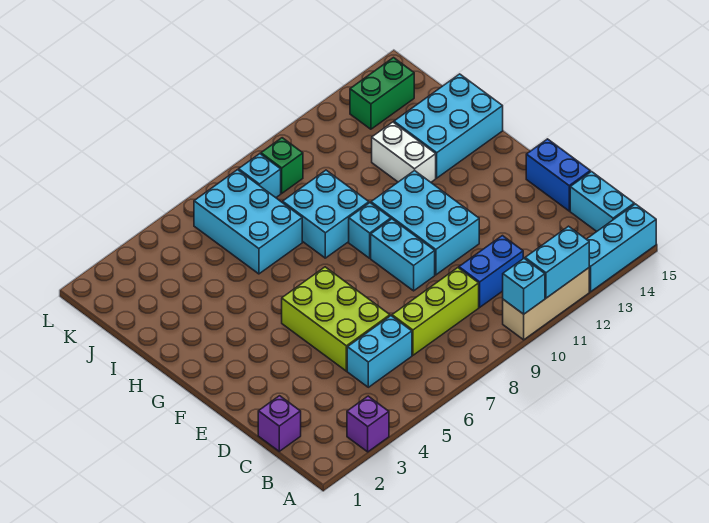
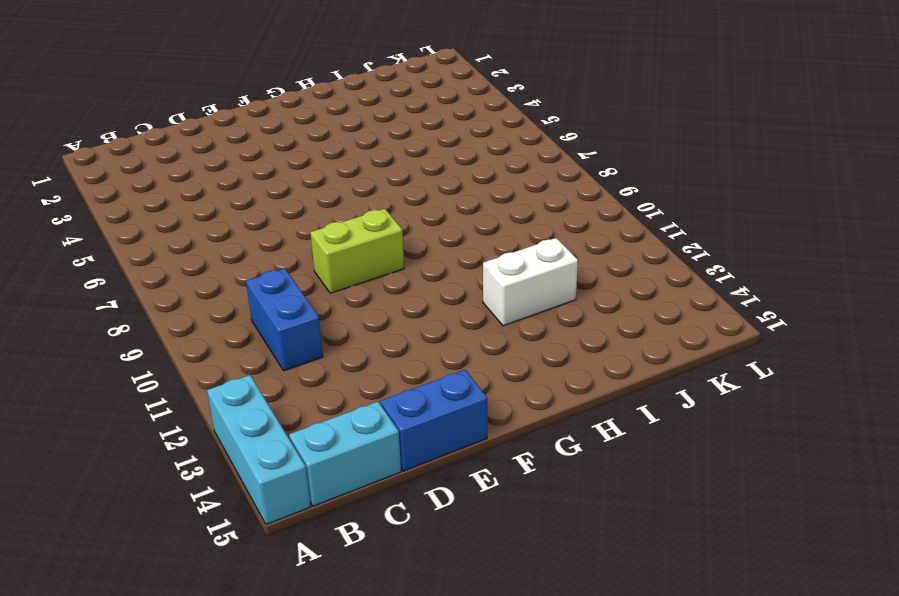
lime 1x2 brick [310,209,404,293] -> cyan 1x2 brick [371,219,435,291]
none -> purple 1x1 brick [347,396,389,452]
none -> tan 1x3 brick [503,268,589,340]
none -> purple 1x1 brick [258,396,301,451]

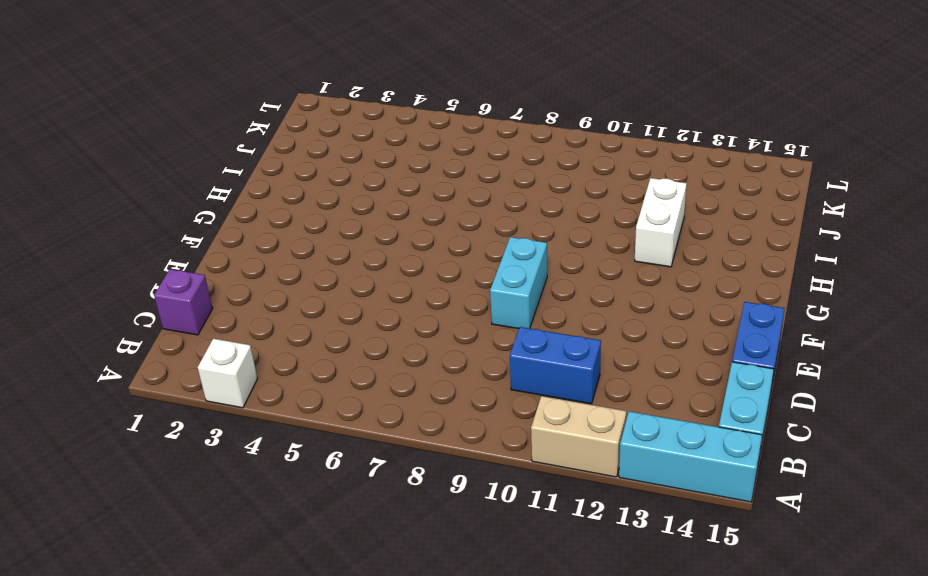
white 1x1 brick [198,339,258,408] -> purple 1x1 brick [347,396,389,452]
tan 1x2 brick [531,396,626,477] -> tan 1x3 brick [503,268,589,340]
none -> cyan 1x2 brick [347,316,412,387]
none -> lime 1x3 brick [392,268,479,355]
none -> lime 2x3 brick [282,267,390,371]

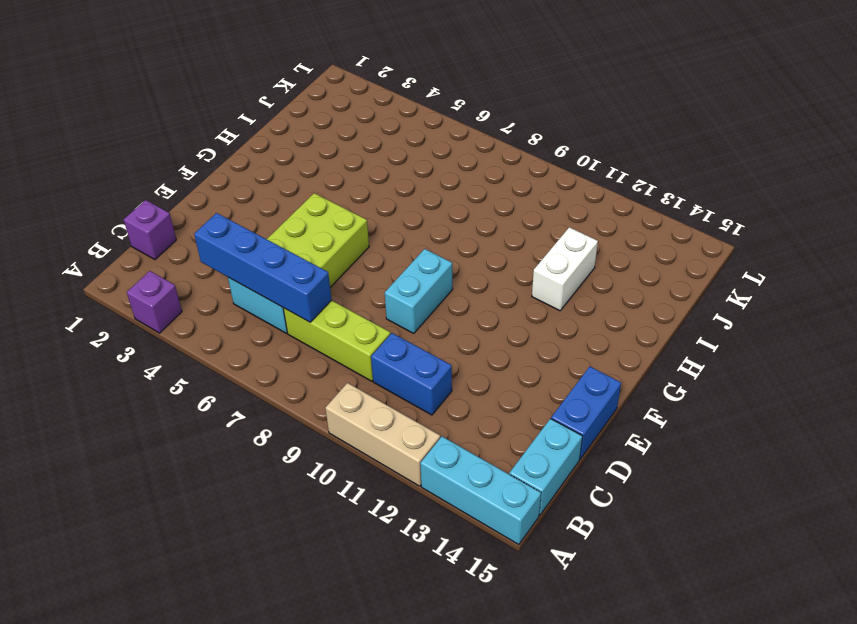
blue 1x4 brick [194,213,332,322] -> none
none -> cyan 2x3 brick [371,170,479,275]
none -> cyan 1x1 brick [349,203,391,258]
none -> cyan 2x2 brick [283,170,369,258]

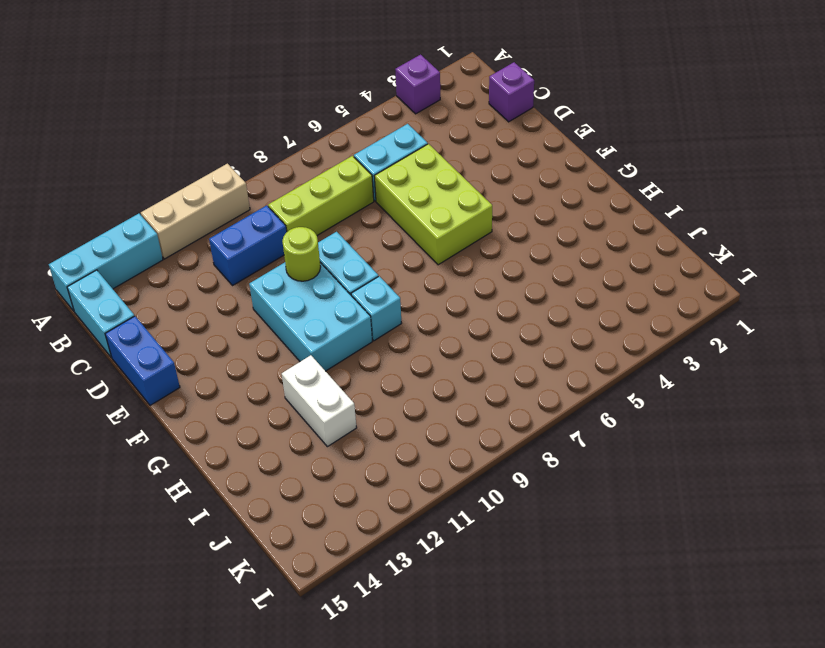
lime 1x1 round brick [282,227,321,281] -> none
none -> cyan 2x2 brick [283,170,369,258]
none -> cyan 2x3 brick [394,74,503,178]
none -> cyan 2x3 brick [194,170,302,274]

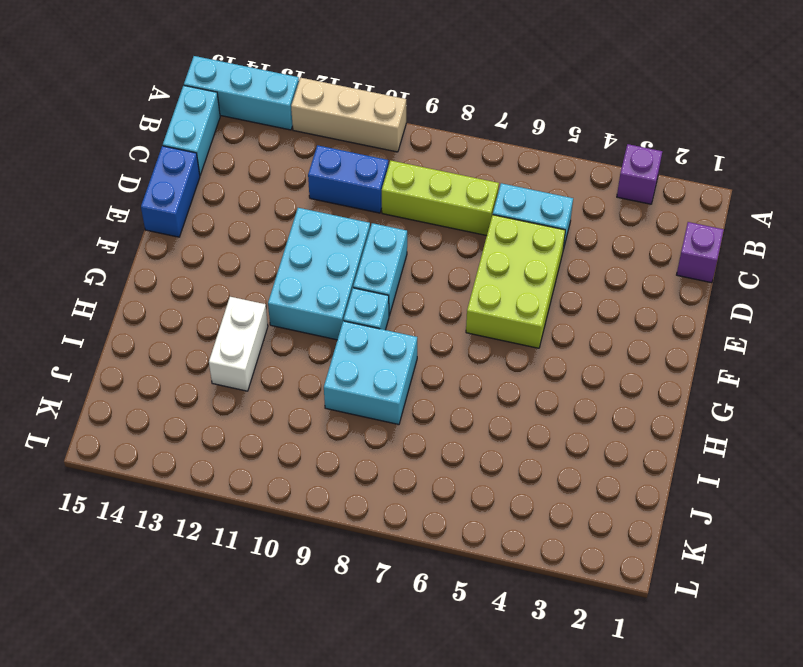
none -> cyan 2x3 brick [394,74,503,178]
none -> cyan 2x3 brick [194,170,302,274]
none -> cyan 1x1 brick [239,154,281,198]

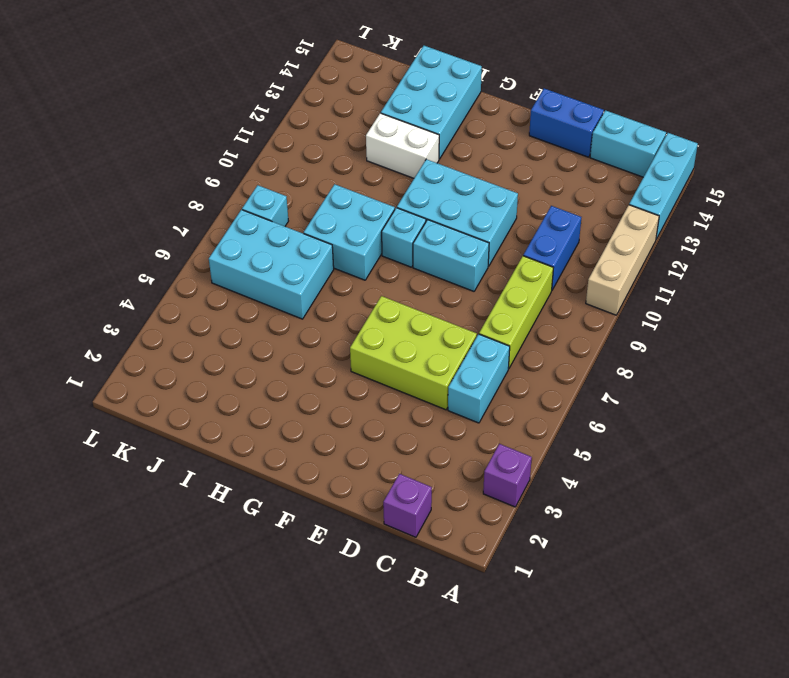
none -> green 1x1 brick [261,138,303,193]
none -> green 1x2 brick [350,58,414,129]
none -> cyan 1x1 brick [503,259,545,314]

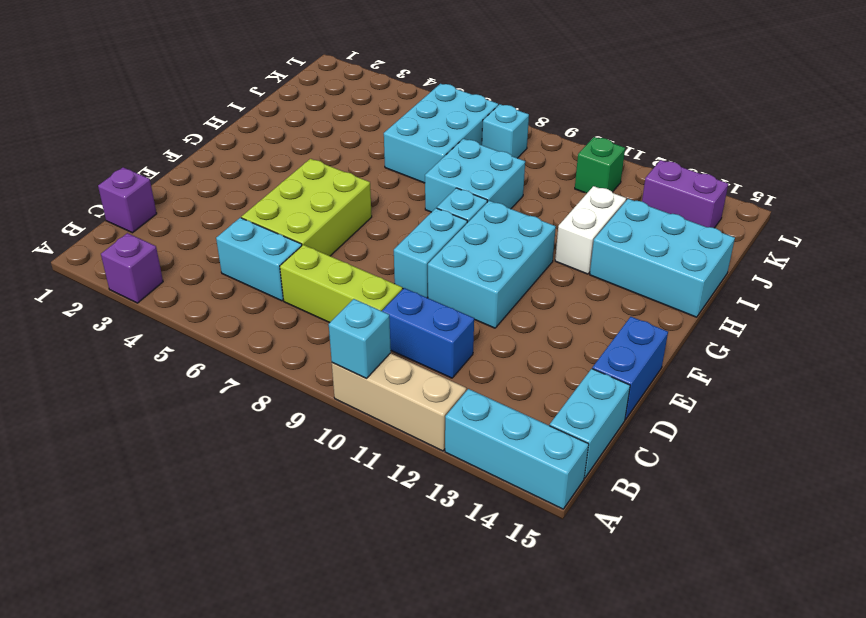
green 1x1 brick [575,137,625,193] -> green 1x1 brick moved to [261,138,303,193]
purple 1x2 brick [642,160,728,228] -> green 1x2 brick [350,58,414,129]
none -> cyan 1x2 brick [525,226,589,298]

